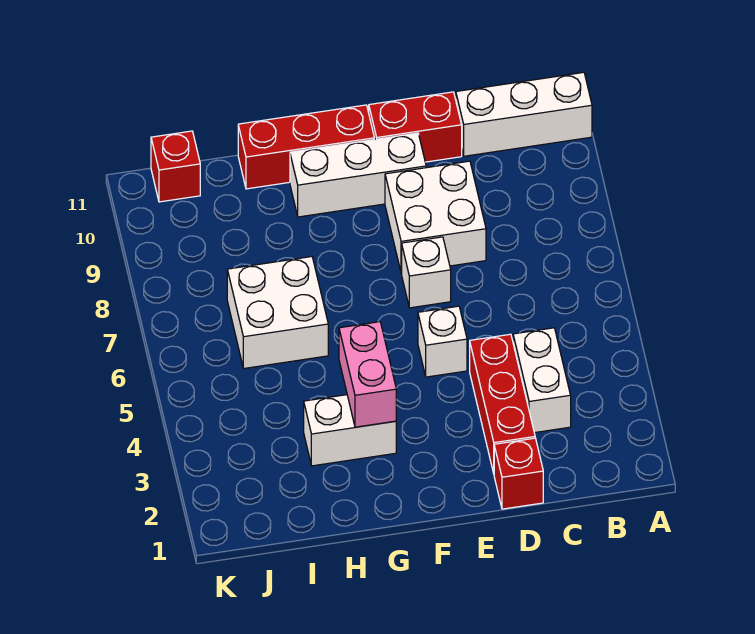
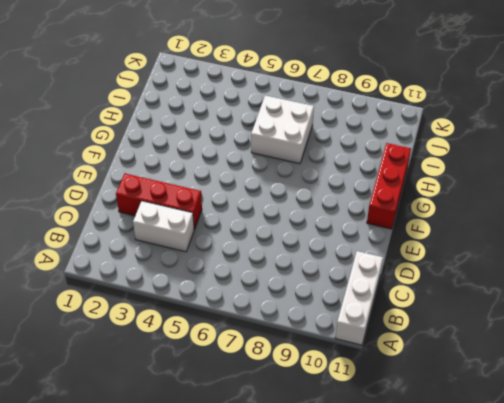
none -> red 1x1 brick [494,438,543,509]
none -> white 2x2 brick [385,161,486,273]
none -> red 1x2 brick [369,92,462,162]

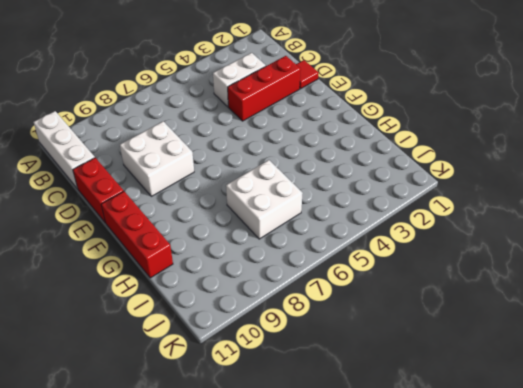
red 1x1 tile [296,60,318,89] -> red 1x1 brick [494,438,543,509]
none -> white 1x1 brick [418,306,467,377]
none -> white 1x1 brick [402,237,451,308]
none -> white 1x3 brick [290,133,426,217]

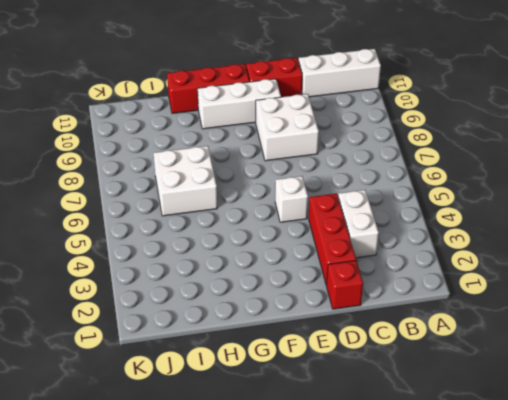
none -> white 1x1 brick [402,237,451,308]
none -> white 1x2 brick [304,395,396,466]
none -> red 1x1 brick [151,131,200,202]

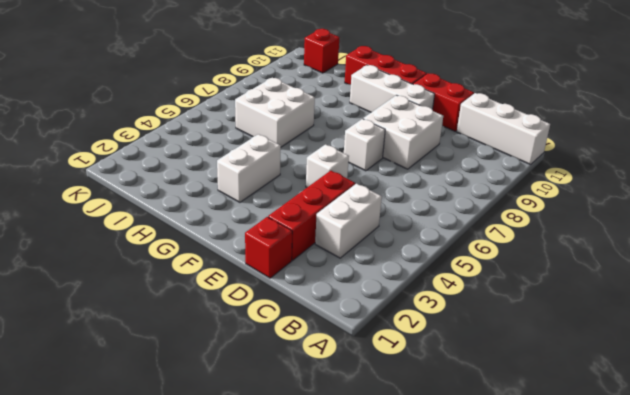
white 1x2 brick [217,134,281,202] -> white 1x2 brick turned to [304,395,396,466]
none -> pink 1x2 brick [339,322,396,427]

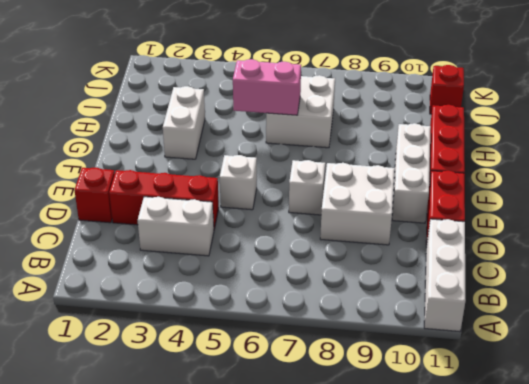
pink 1x2 brick [233,59,301,115] -> pink 1x2 brick moved to [339,322,396,427]

